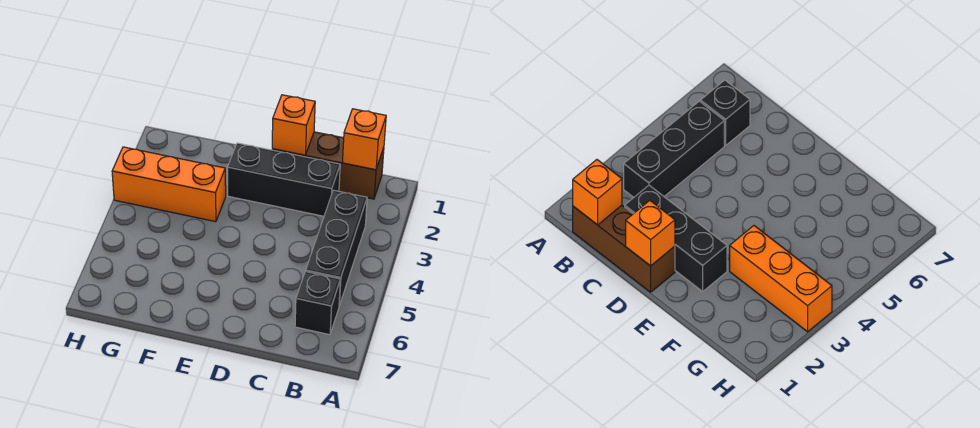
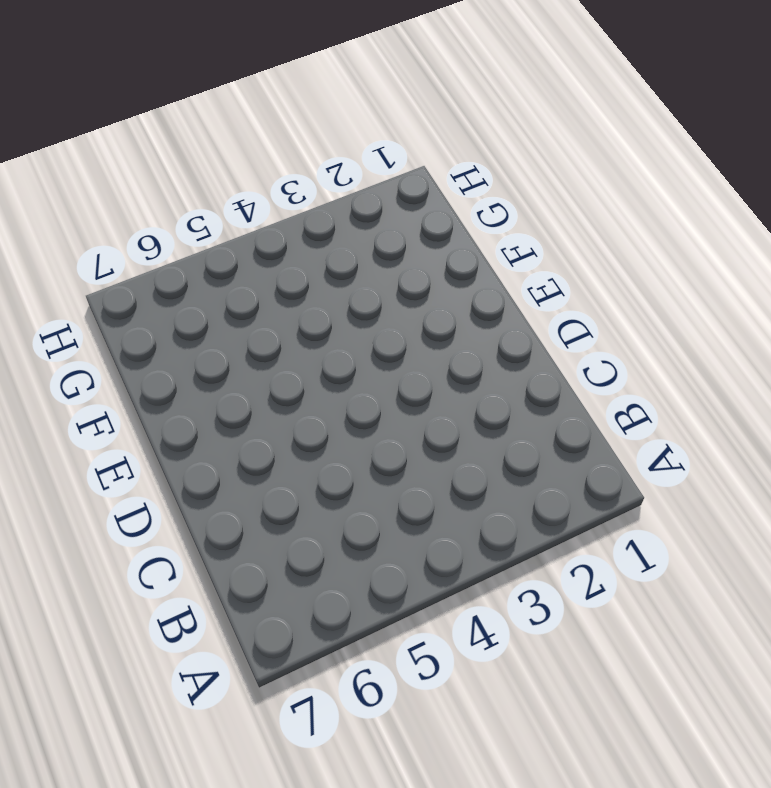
none -> brown 1x3 brick [272,132,384,199]
none -> black 1x3 brick [306,190,367,306]

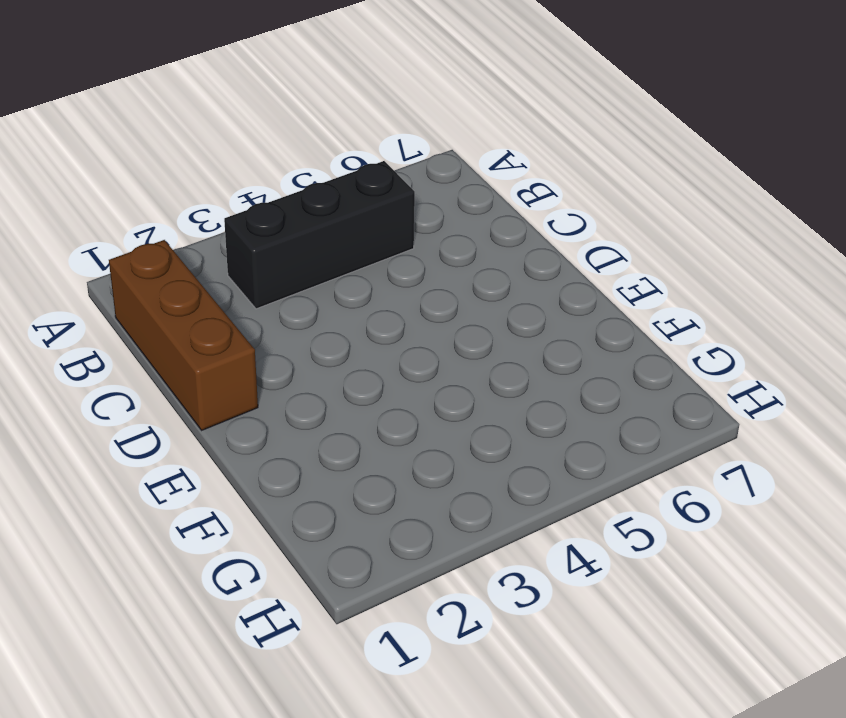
none -> black 1x1 brick [295,271,340,335]
none -> black 1x3 brick [227,143,340,216]

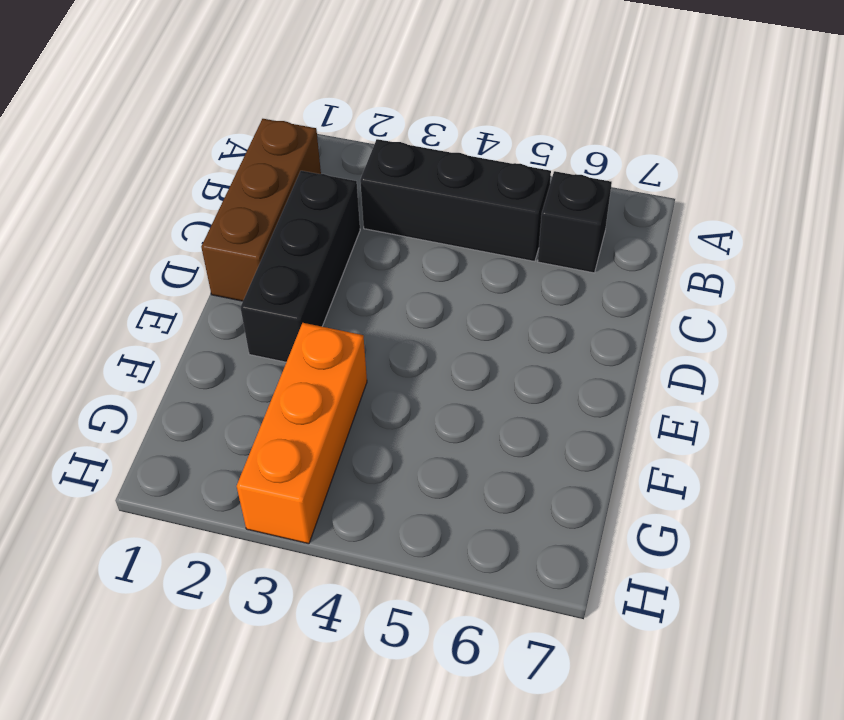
none -> orange 1x1 brick [342,109,386,170]
none -> orange 1x1 brick [272,95,315,155]

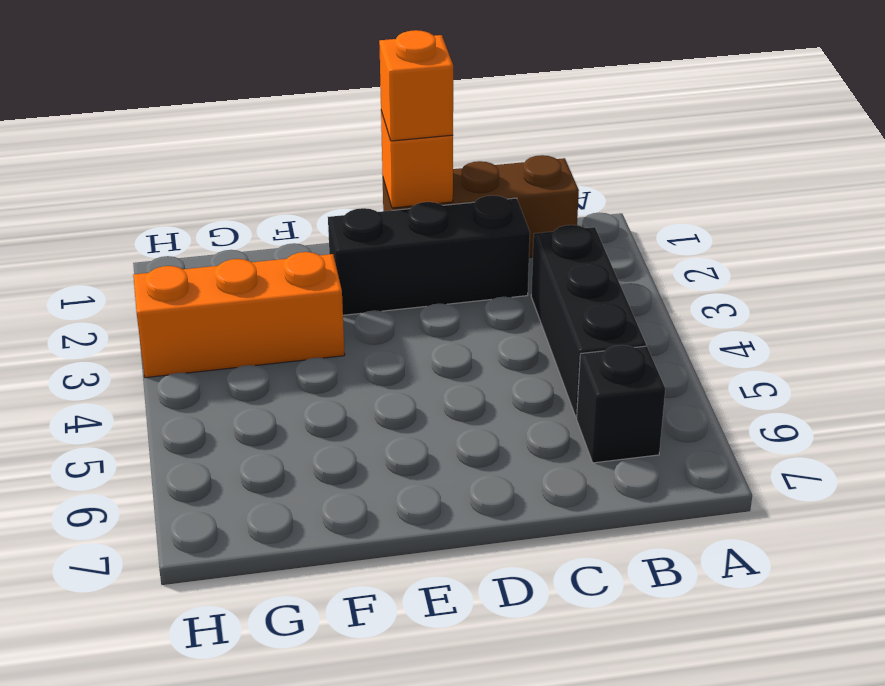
orange 1x1 brick [379,30,453,141] -> orange 1x1 brick moved to [342,109,386,170]

